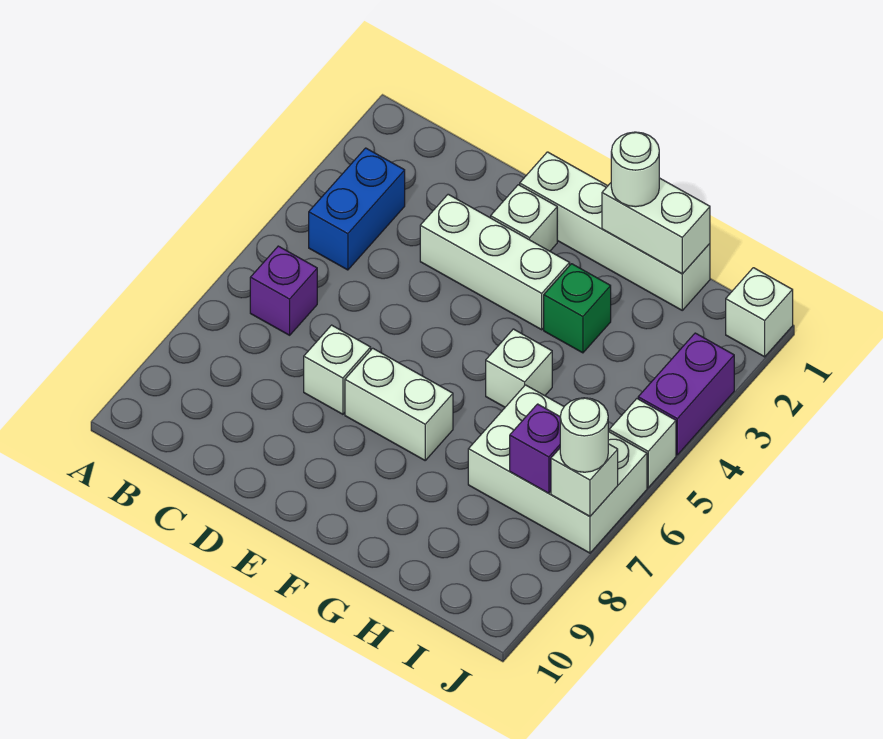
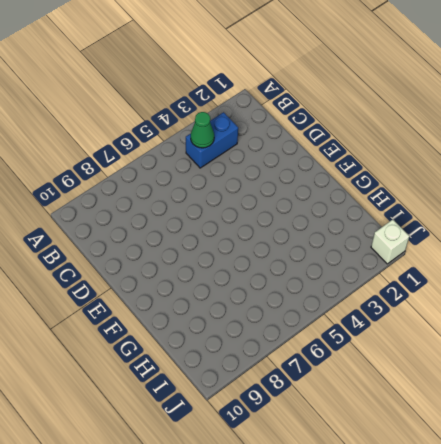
green 1x1 cone [191,112,214,148] -> none
none -> purple 1x1 brick [250,246,317,335]
none -> white 1x3 brick [420,194,570,330]
none -> white 1x1 brick [304,325,371,414]

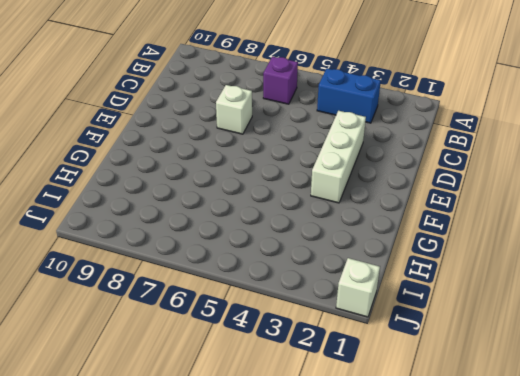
none -> white 1x4 brick [520,152,710,310]
none -> white 1x1 brick [491,185,557,251]
none -> white 1x2 brick [345,348,453,460]

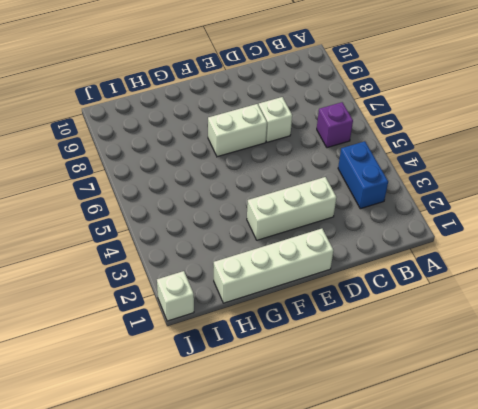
none -> white 1x1 brick [491,185,557,251]
none -> green 1x1 brick [544,264,611,353]
none -> white 1x1 brick [486,329,552,407]

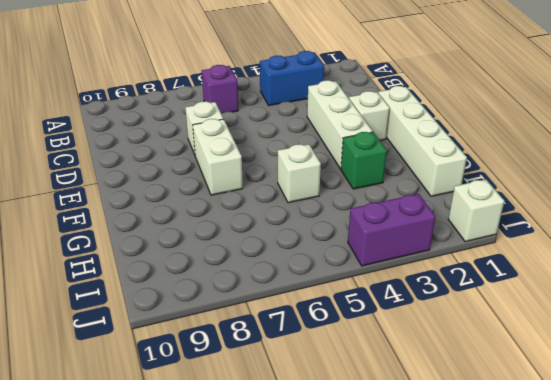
none -> white 2x3 brick [468,385,647,553]
none -> white 1x1 brick [609,399,676,488]
none -> white 1x2 brick [602,178,710,274]

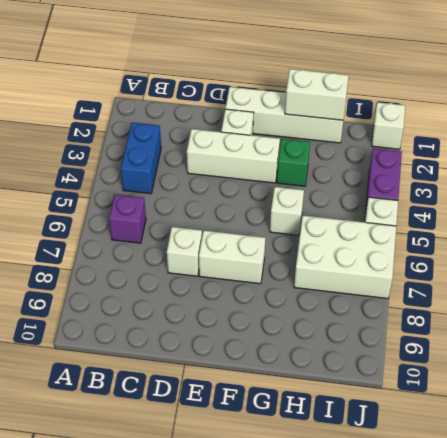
none -> purple 1x1 brick [510,404,560,493]
none -> white 1x1 brick [551,444,618,516]
none -> white 1x1 round brick [611,132,659,207]

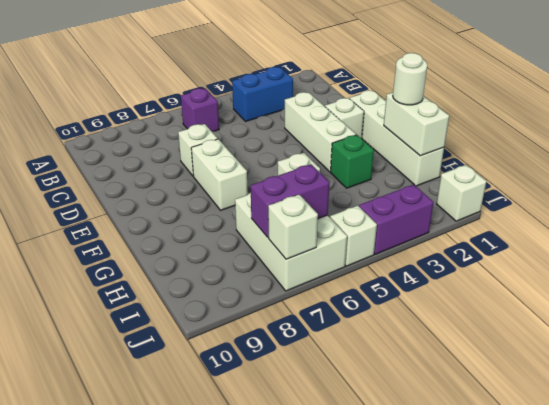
purple 1x2 brick [251,164,330,237] -> purple 1x1 brick [510,404,560,493]
none -> white 1x1 round brick [560,398,608,472]

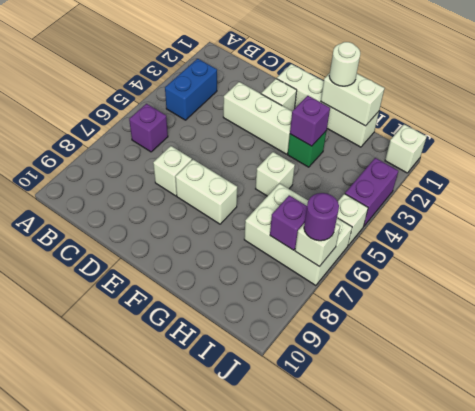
purple 1x1 brick [290,96,330,146] -> none
purple 1x1 round brick [304,193,339,241] -> white 1x1 round brick [560,398,608,472]

